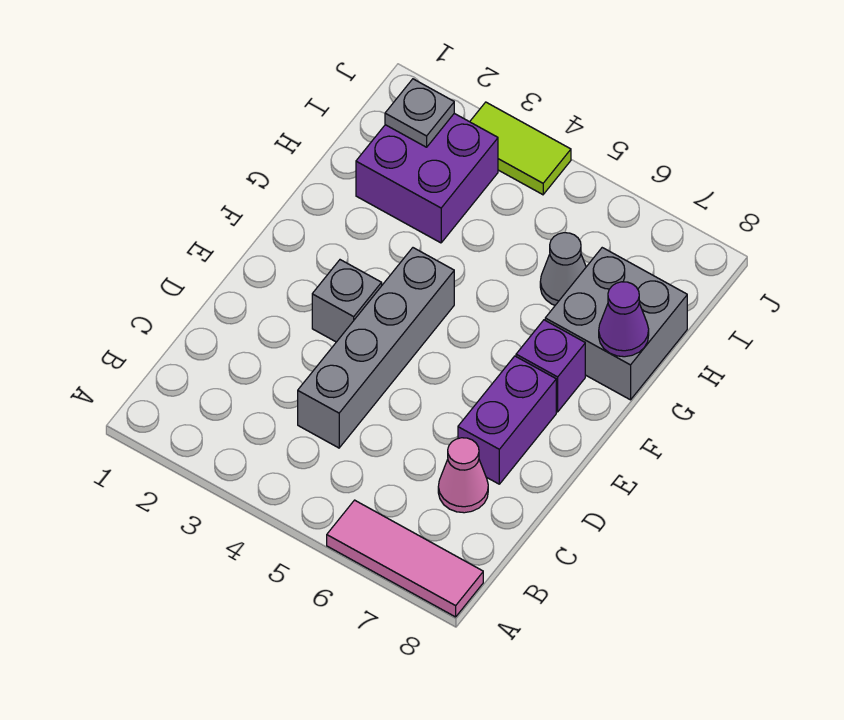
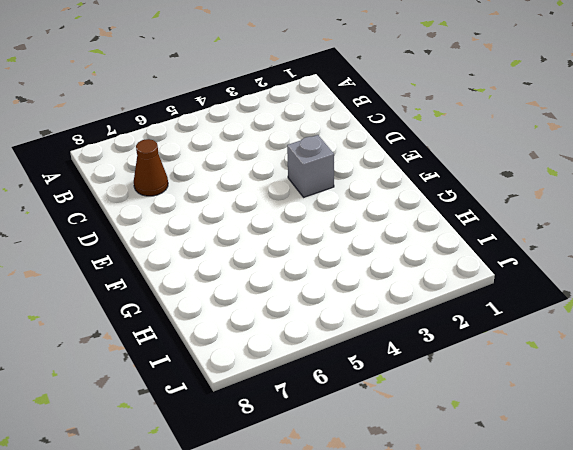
brown 1x1 cone [134,139,168,196] -> pink 1x1 cone [438,438,488,513]
none -> pink 1x3 tile [327,500,483,617]
none -> grey 1x4 brick [298,248,454,448]
none -> purple 1x2 brick [458,356,556,484]

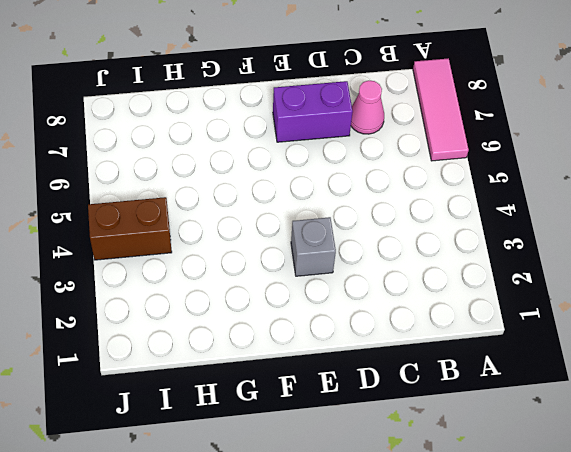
brown 1x2 brick [88,197,172,260] -> lime 1x2 tile [470,102,571,195]
none -> grey 1x4 brick [298,248,454,448]
none -> purple 1x1 brick [516,320,585,412]
none -> grey 2x2 brick [545,248,687,400]

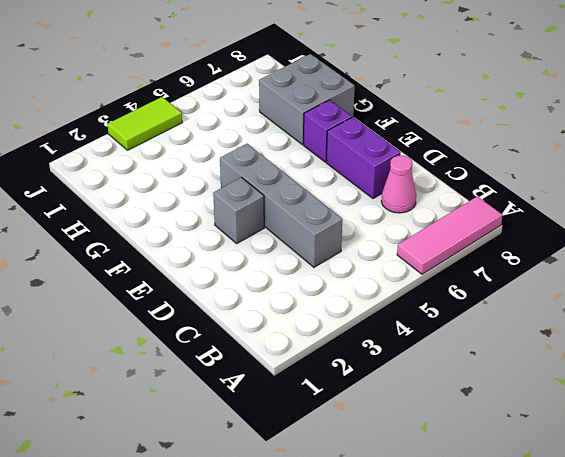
none -> purple 2x2 brick [356,113,498,243]
none -> grey 1x1 cone [540,233,586,305]
none -> purple 1x1 cone [599,282,649,357]

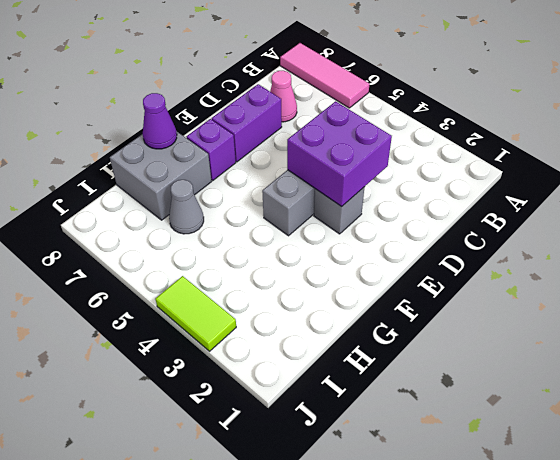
purple 2x2 brick [287,101,392,206] -> purple 2x2 brick moved to [356,113,498,243]
none -> grey 1x1 plate [385,79,454,147]

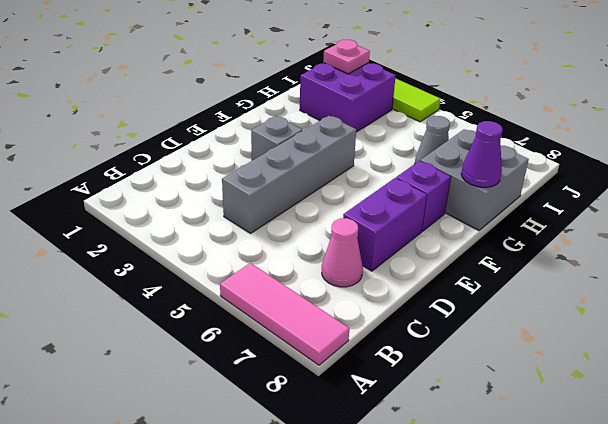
pink 1x1 plate [323,40,370,74] -> grey 1x1 plate [385,79,454,147]

